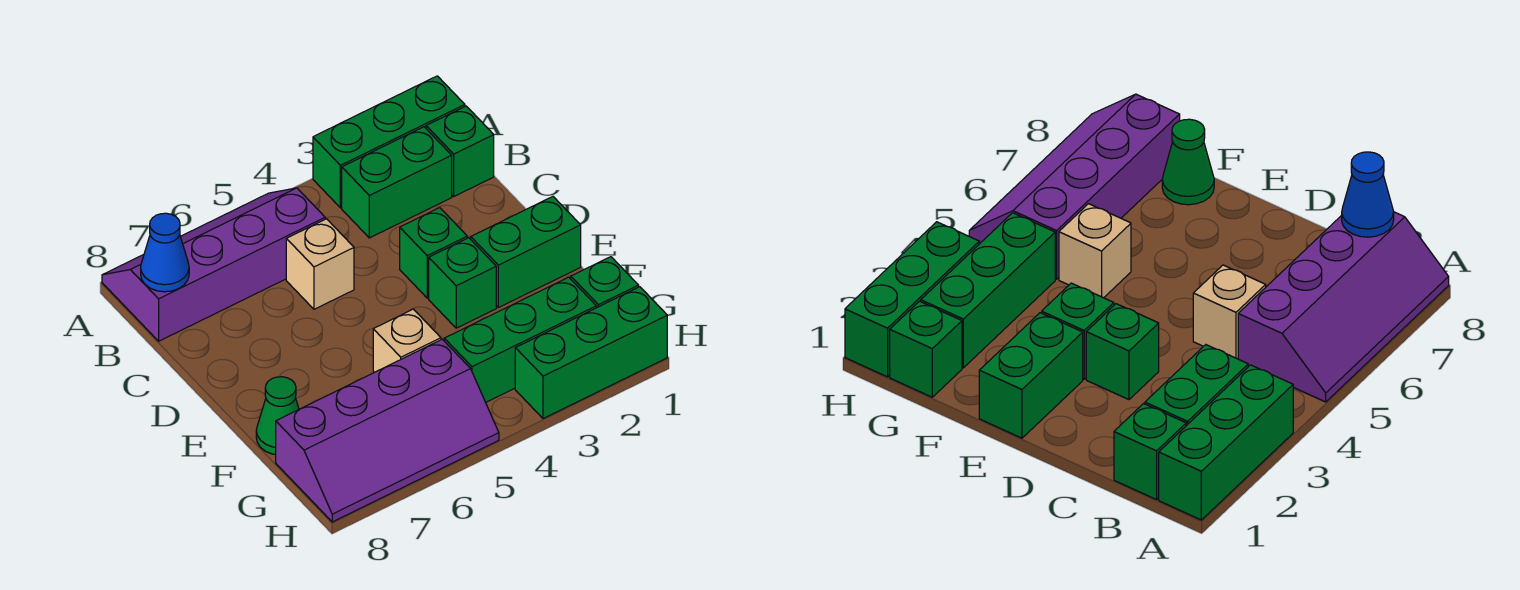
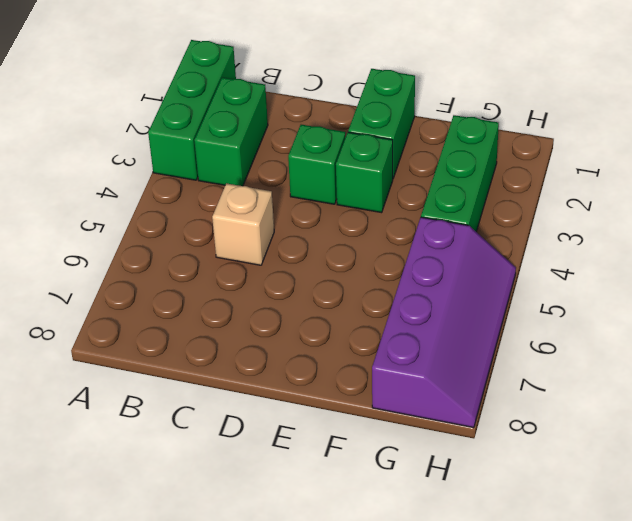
none -> purple 2x4 slope [102,188,325,341]
none -> green 1x1 brick [426,106,494,196]
none -> tan 1x1 brick [373,309,441,372]

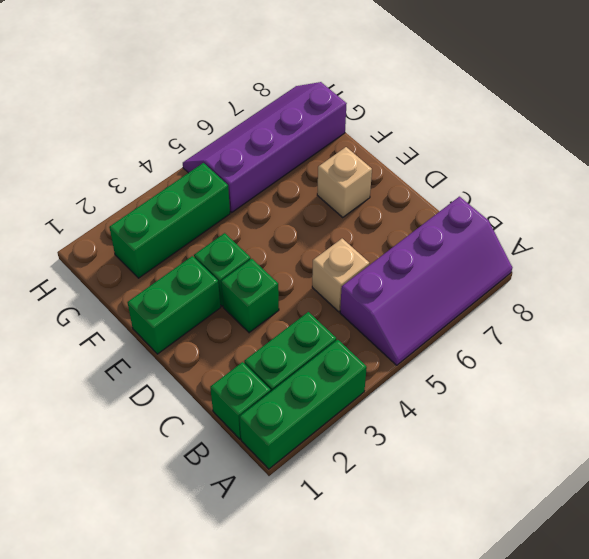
tan 1x1 brick [317,147,372,217] -> tan 1x1 brick moved to [373,309,441,372]
none -> green 1x1 cone [256,377,299,455]
none -> green 1x1 brick [571,257,639,308]
none -> green 1x3 brick [515,287,667,419]

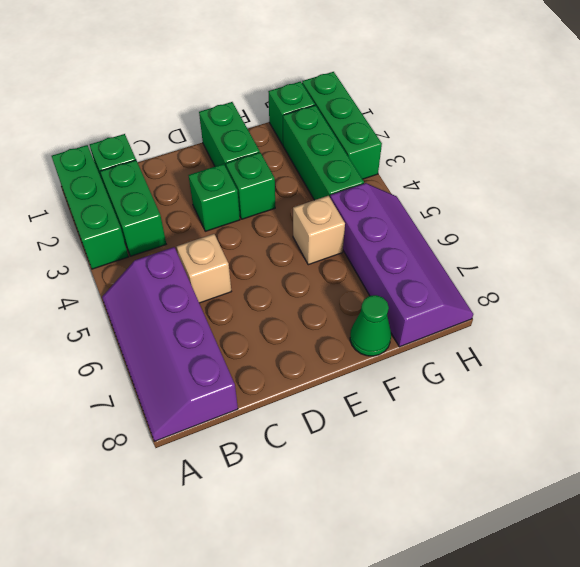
none -> blue 1x1 cone [141,213,189,292]

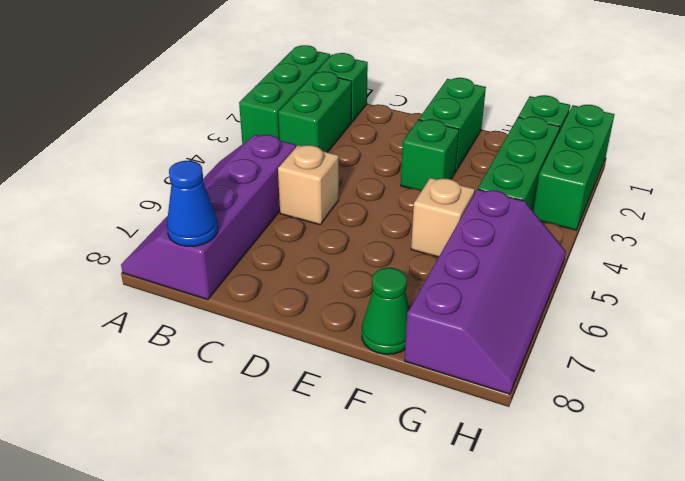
none -> green 1x1 brick [400,208,467,298]

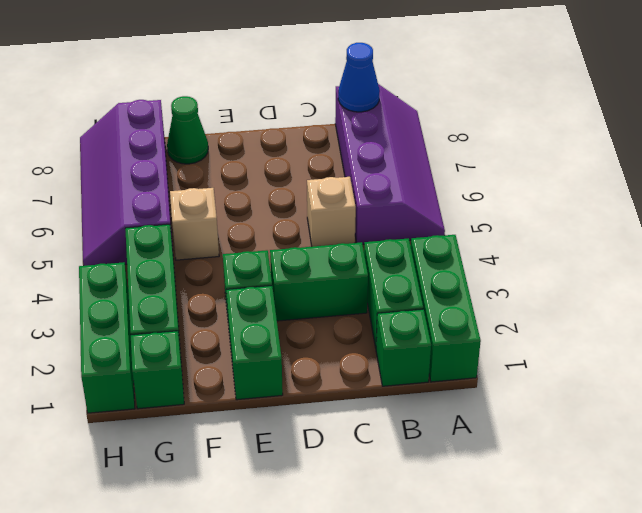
green 1x2 brick [270,242,368,321] -> green 1x1 brick [400,208,467,298]

